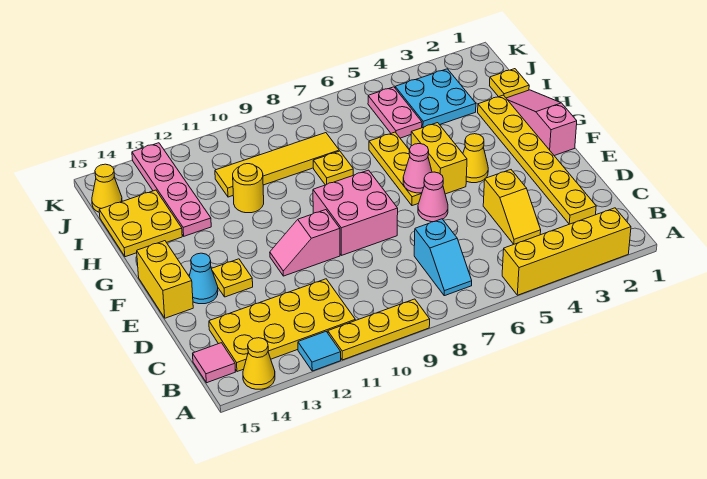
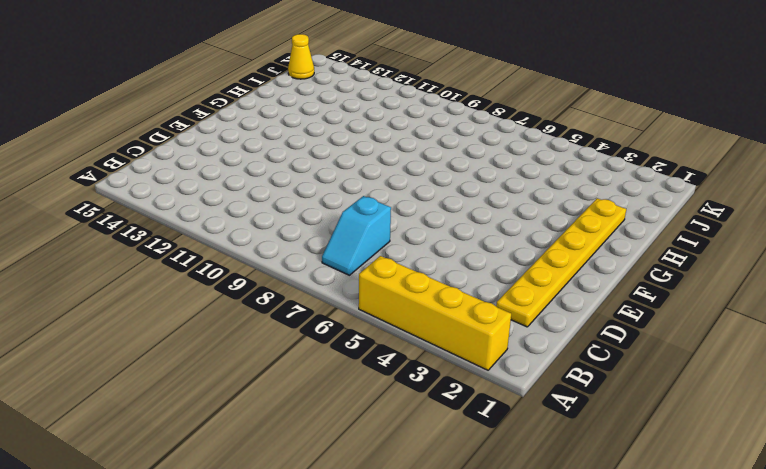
none -> yellow 1x3 plate [328,299,430,360]
none -> cyan 1x1 tile [298,332,341,371]
none -> yellow 1x1 cone [243,338,275,389]

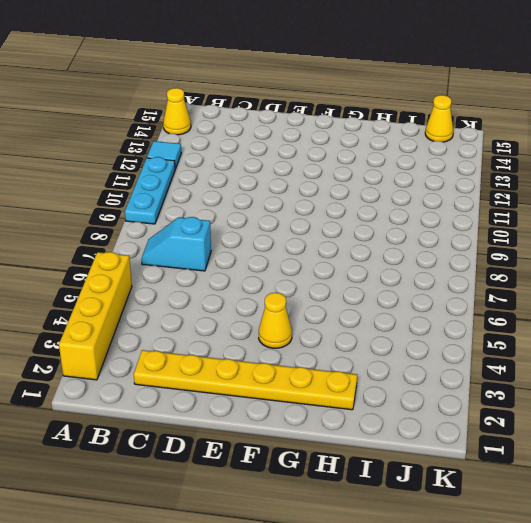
cyan 1x3 plate [125,157,175,224] -> yellow 1x3 plate [328,299,430,360]
none -> yellow 2x4 plate [209,279,355,372]
none -> pink 1x1 tile [193,343,235,383]
none -> yellow 1x2 slope [483,170,541,244]

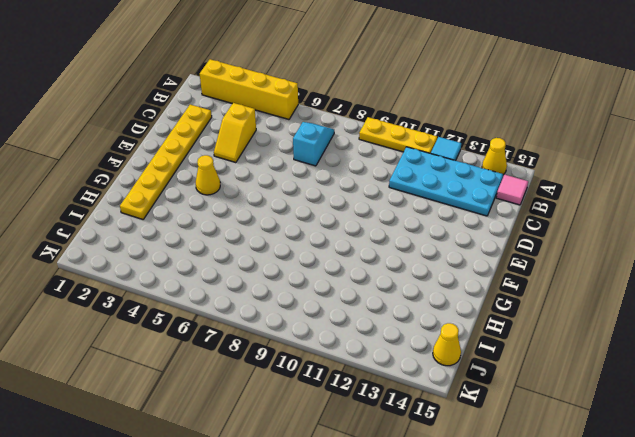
cyan 2x4 plate [389,147,503,216] -> yellow 2x4 plate [209,279,355,372]
yellow 1x2 slope [214,103,256,163] -> yellow 1x2 slope turned to [483,170,541,244]
none -> pink 1x1 cone [418,172,448,222]
none -> pink 2x2 brick [313,170,398,255]
none -> pink 1x2 slope [270,210,340,276]

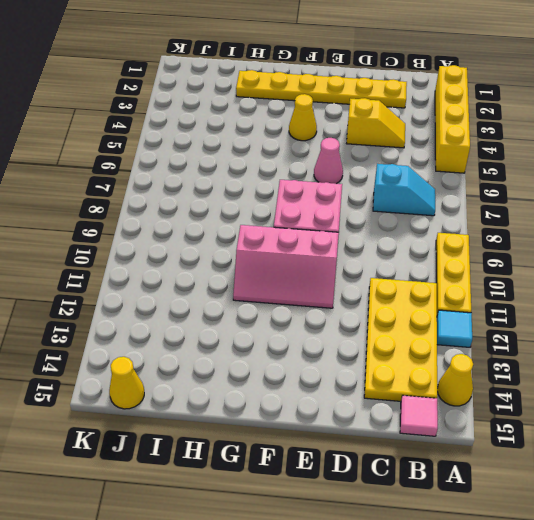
pink 2x3 slope [233,225,339,308] -> pink 1x2 slope [270,210,340,276]
none -> yellow 1x1 plate [211,259,253,297]
none -> cyan 1x1 cone [189,253,218,304]
none -> yellow 1x2 brick [137,241,193,318]

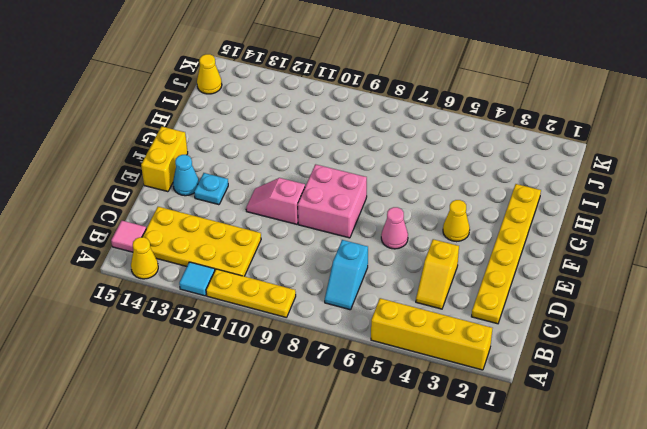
cyan 1x1 plate [194,173,228,205] -> yellow 1x1 plate [211,259,253,297]
none -> pink 1x3 slope [506,90,577,156]
none -> yellow 1x2 brick [411,123,467,194]
none -> yellow 1x3 plate [369,132,422,206]

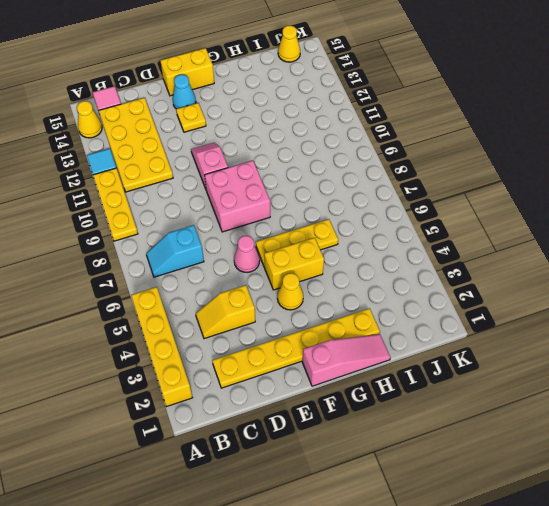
none -> yellow 1x1 plate [313,151,353,185]
none -> yellow 1x1 round brick [233,164,264,213]
none -> pink 1x4 plate [132,143,211,236]

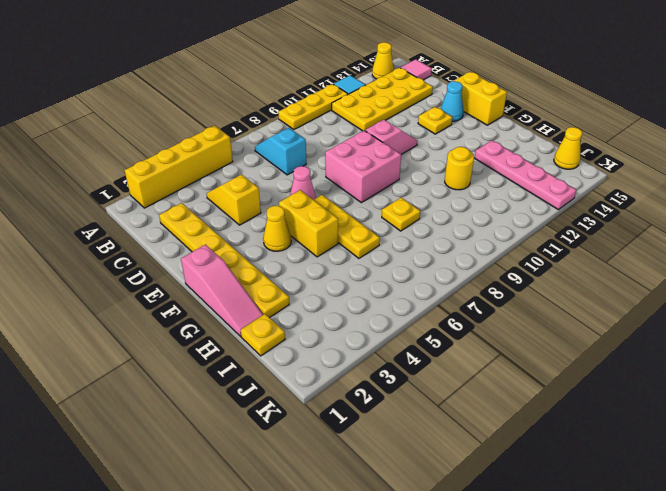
none -> yellow 2x2 plate [99,190,182,257]
none -> cyan 2x2 plate [395,69,476,128]
none -> pink 1x2 plate [368,87,422,138]

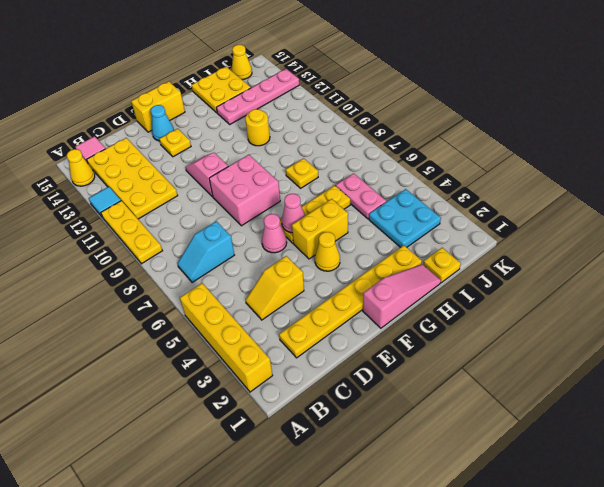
pink 1x2 plate [336,173,386,219] -> pink 1x2 plate turned to [368,87,422,138]
none -> yellow 1x4 tile [215,133,339,197]

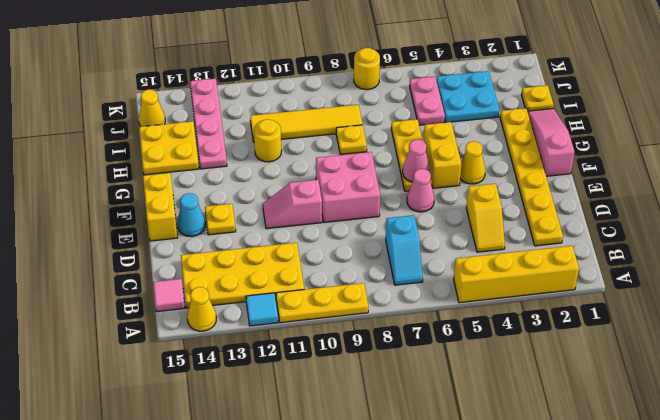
yellow 1x1 round brick [354,48,380,90] -> none

